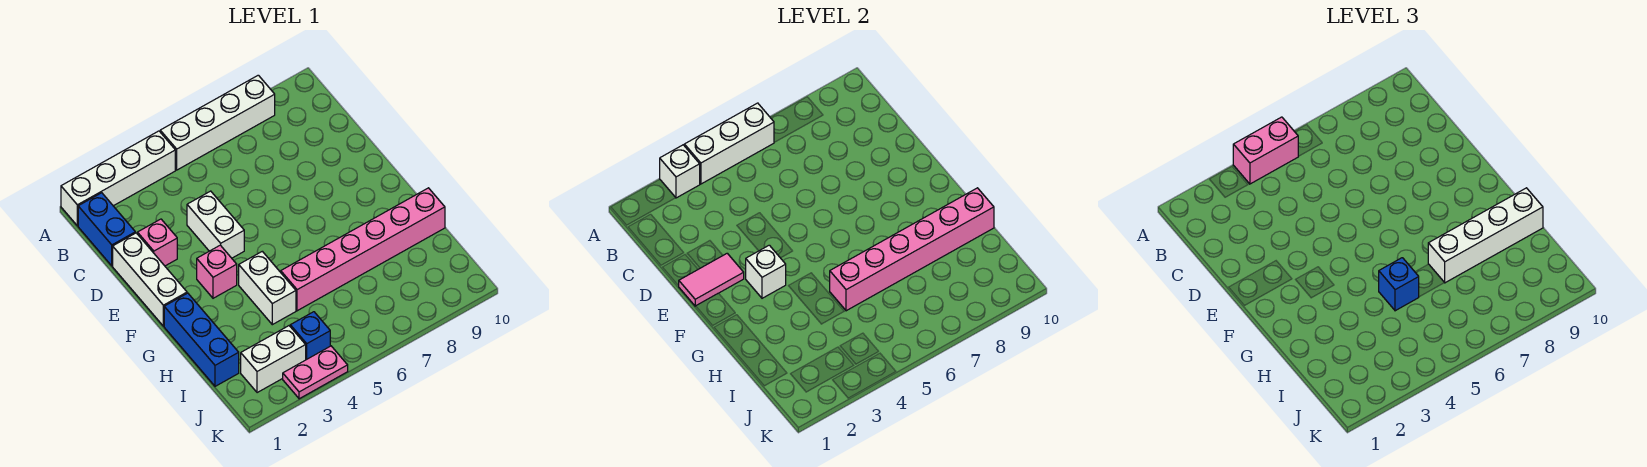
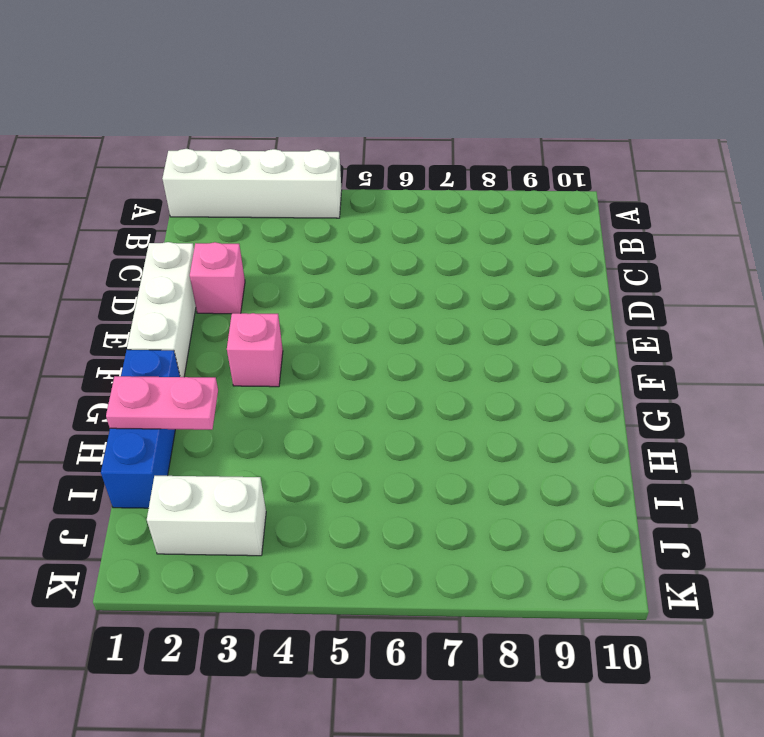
pink 1x2 plate [106,376,218,430] -> pink 1x2 plate moved to [283,346,348,399]
none -> white 1x4 brick [160,75,275,170]
none -> blue 1x2 brick [78,193,135,266]
none -> white 1x2 brick [187,191,244,258]

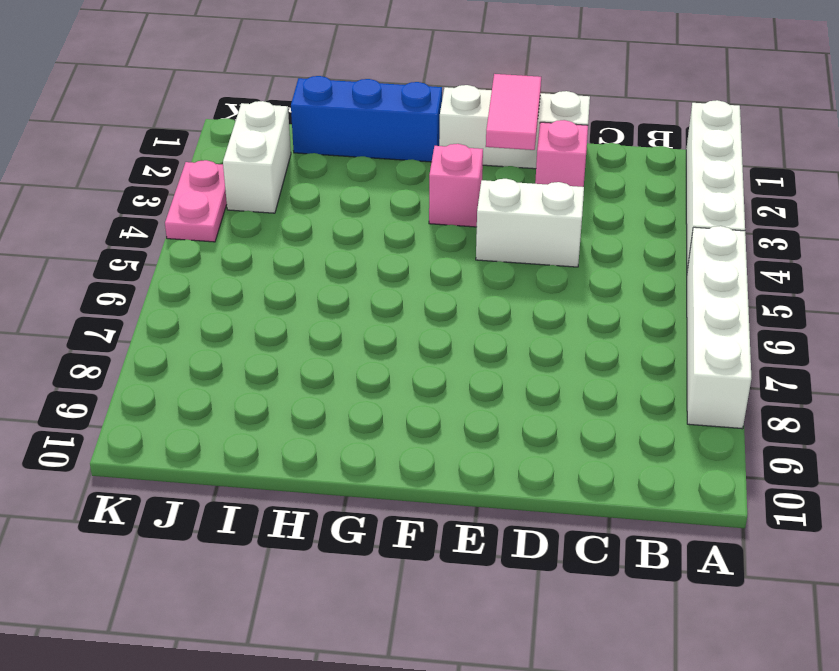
none -> blue 1x2 brick [78,193,135,266]
none -> white 1x2 brick [239,251,296,325]
none -> pink 1x6 brick [281,188,445,311]

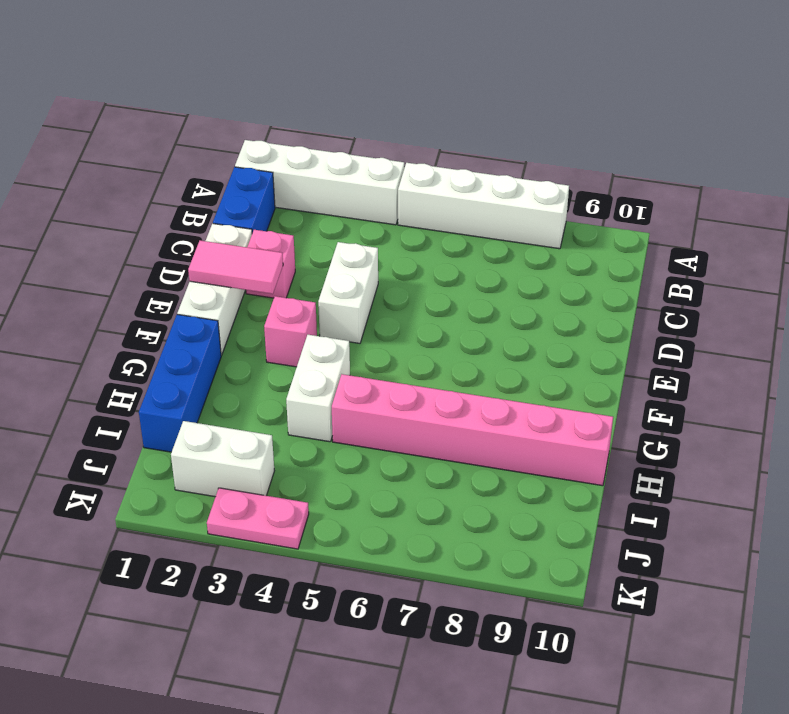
none -> blue 1x1 brick [290,312,330,360]
none -> white 1x1 brick [660,145,700,198]
none -> white 1x3 brick [684,103,774,184]

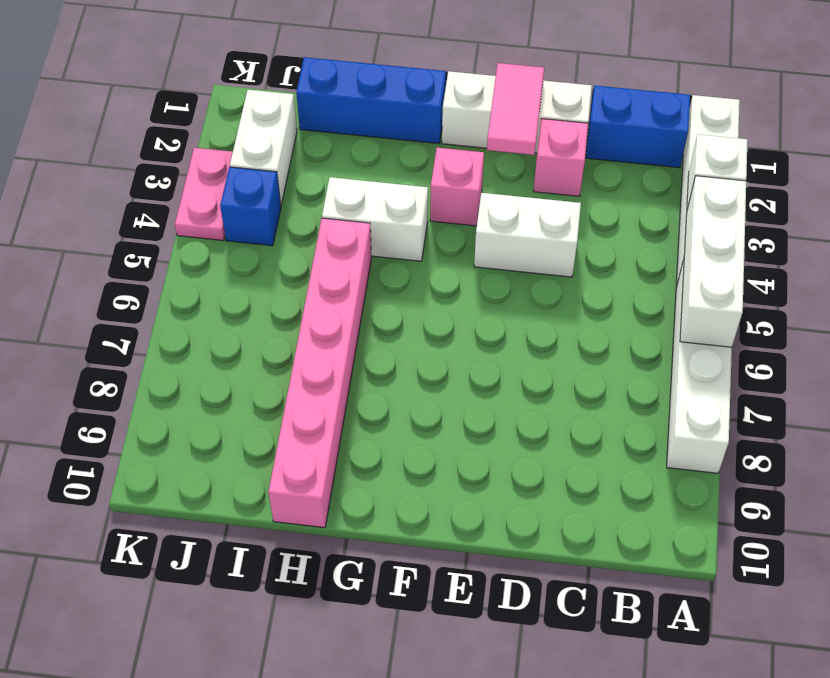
none -> white 1x1 brick [746,245,786,298]
none -> pink 1x6 brick [830,188,994,311]
none -> pink 1x2 brick [1233,117,1298,184]

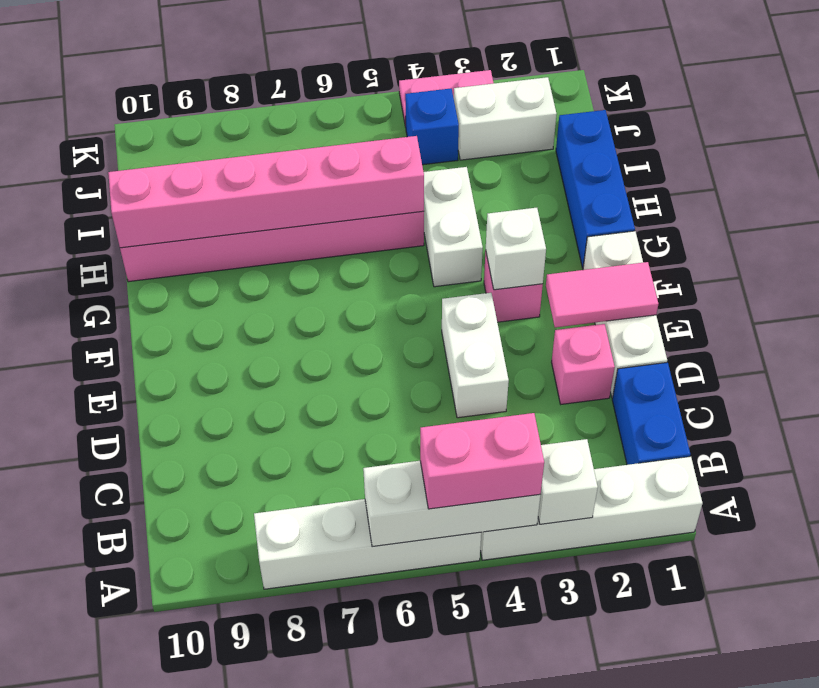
none -> blue 1x1 brick [1379,258,1419,311]
none -> white 1x4 brick [1428,188,1543,283]

